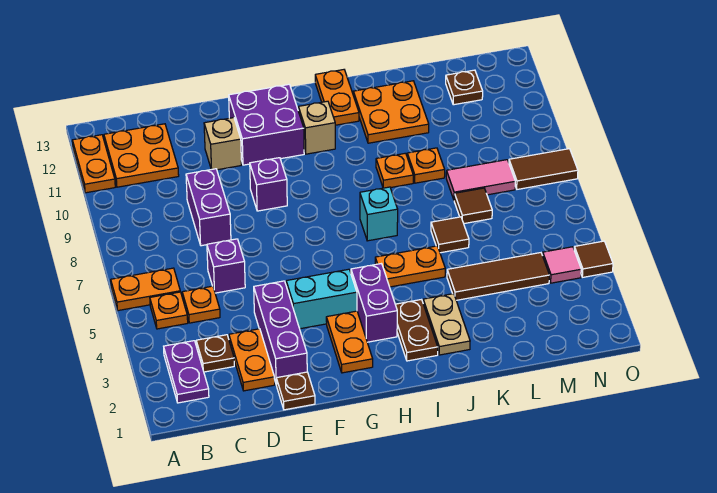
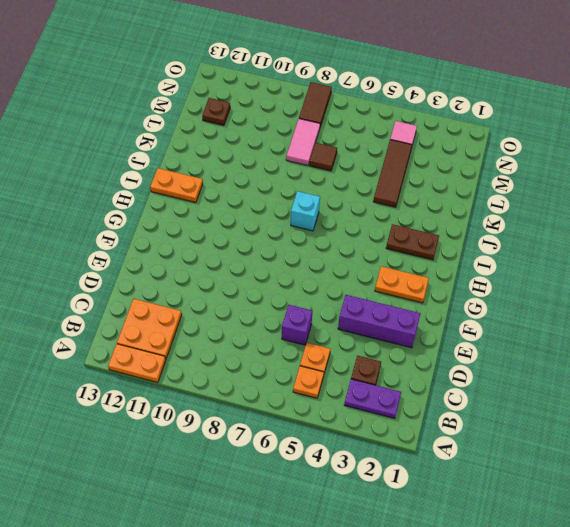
none -> orange 1x2 plate [111,268,180,311]
none -> orange 1x2 plate [229,329,275,391]
none -> purple 1x2 brick [186,169,231,246]
none -> brown 1x1 plate [276,372,315,410]

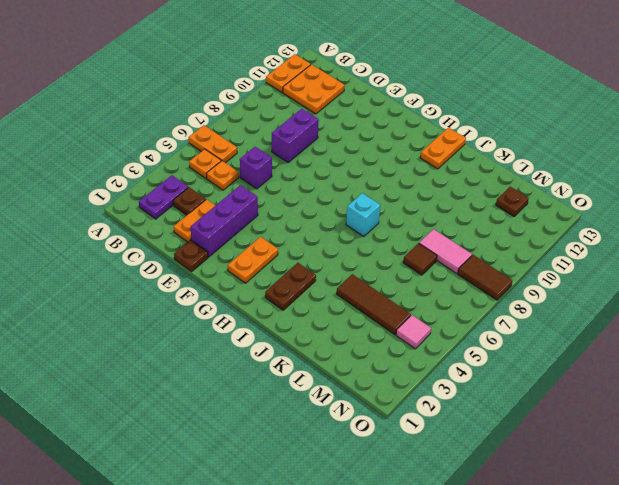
none -> tan 1x1 brick [204,118,241,170]
none -> cyan 1x2 brick [286,269,357,329]
none -> purple 1x1 brick [250,158,287,211]
none -> purple 2x2 brick [229,84,304,165]

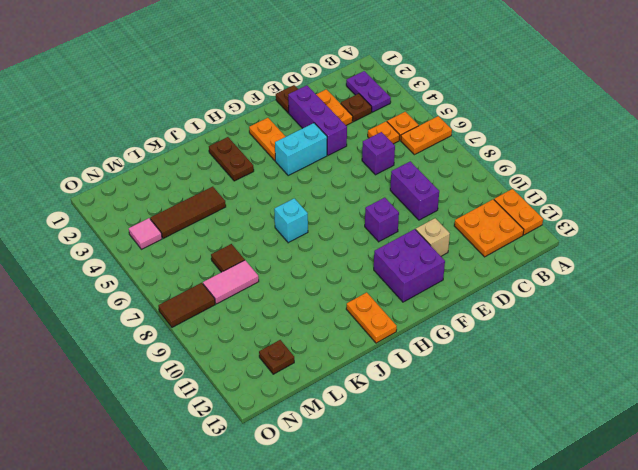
none -> purple 1x2 brick [351,264,397,342]
none -> tan 1x1 brick [298,101,335,154]
none -> orange 1x2 plate [375,246,445,287]
none -> tan 1x2 plate [423,294,470,355]

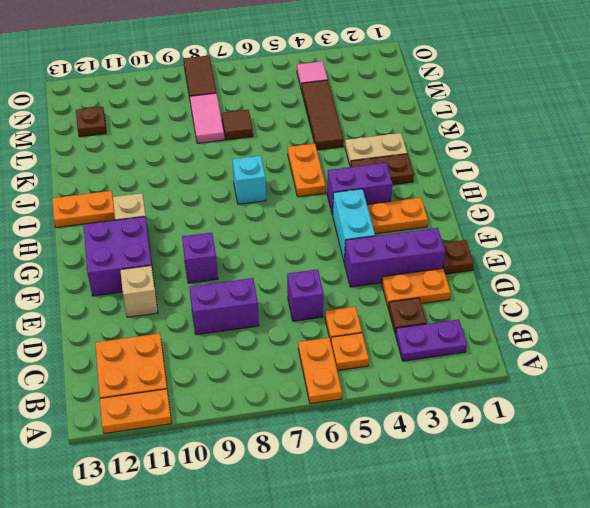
none -> orange 1x1 plate [376,153,413,188]
none -> orange 2x2 plate [353,81,429,143]
none -> brown 1x1 tile [431,217,469,253]
none -> orange 1x1 plate [407,148,445,183]

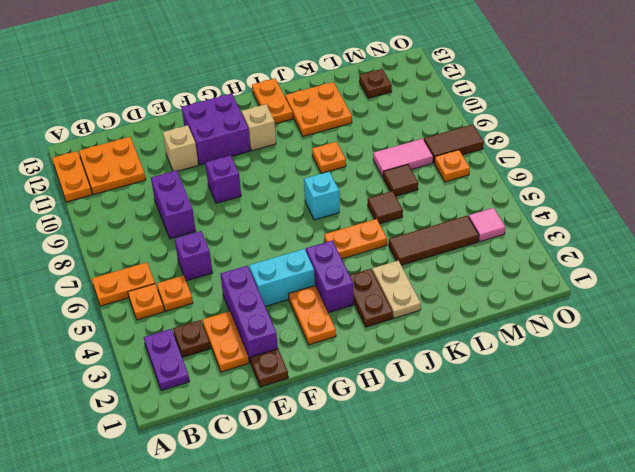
orange 1x1 plate [434,150,470,182] -> orange 1x1 plate moved to [407,148,445,183]
none -> brown 1x1 tile [574,241,613,277]

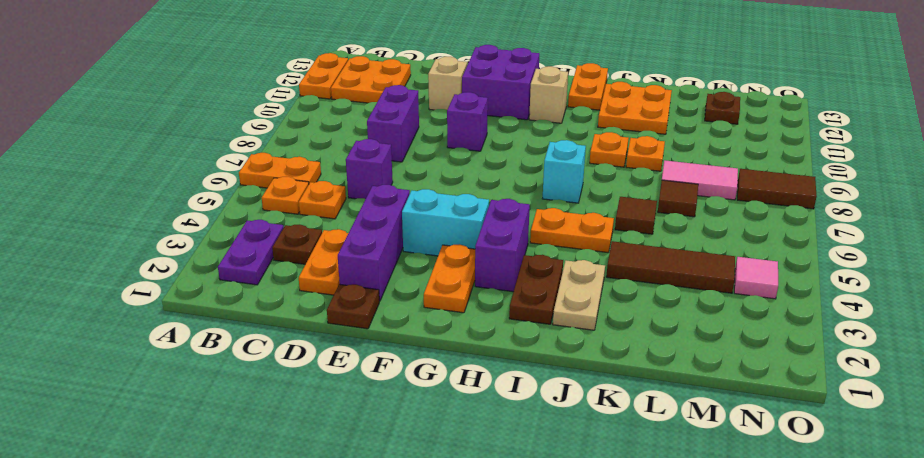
none -> brown 1x1 tile [574,241,613,277]

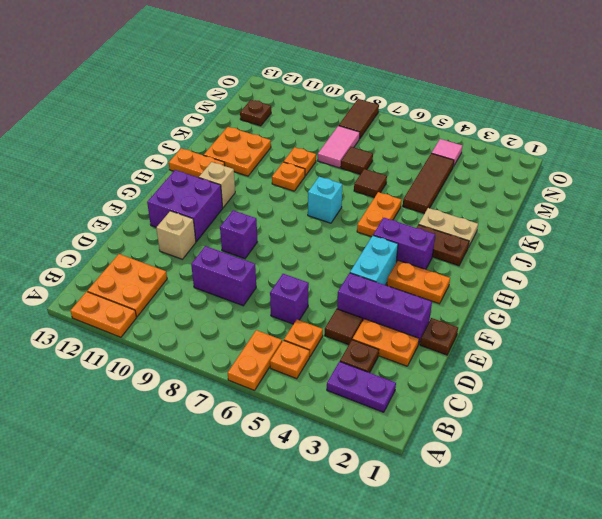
brown 1x1 tile [325,309,363,345] -> brown 1x1 tile moved to [574,241,613,277]

